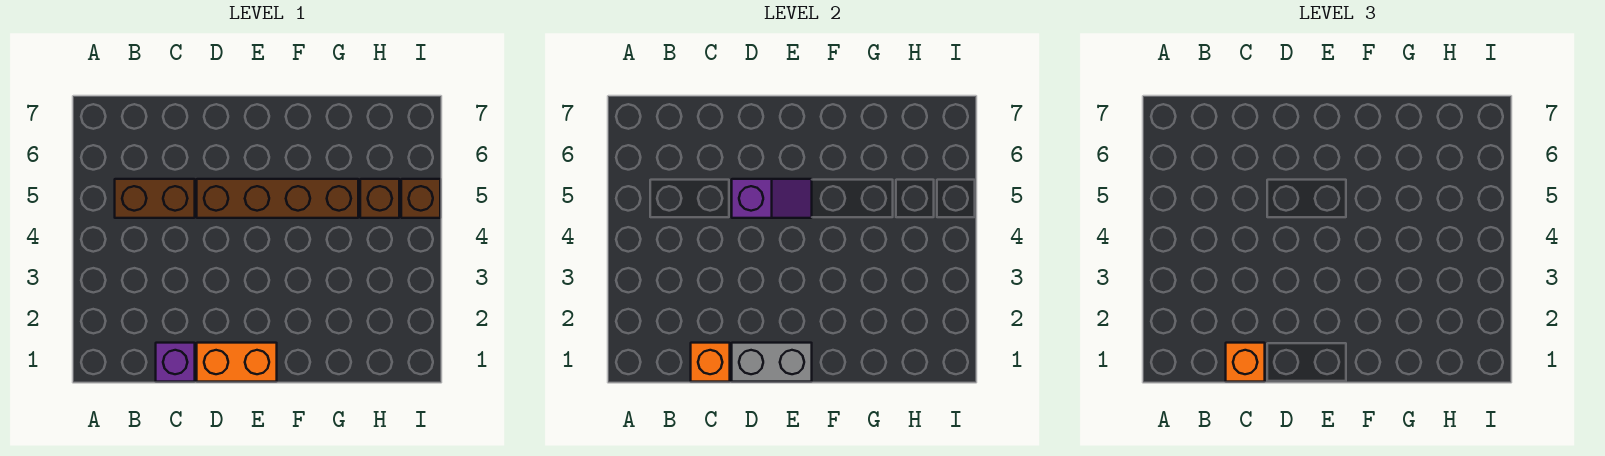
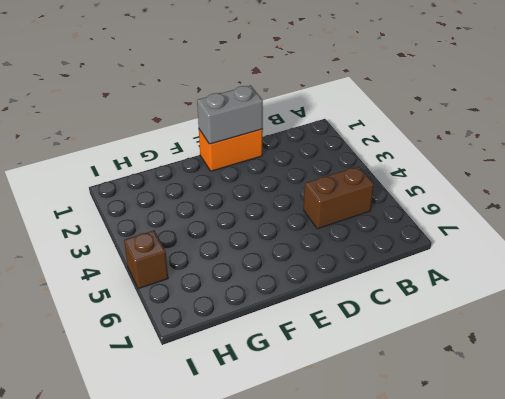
none -> purple 1x1 brick [156,343,195,382]
none -> brown 1x4 brick [197,179,358,218]

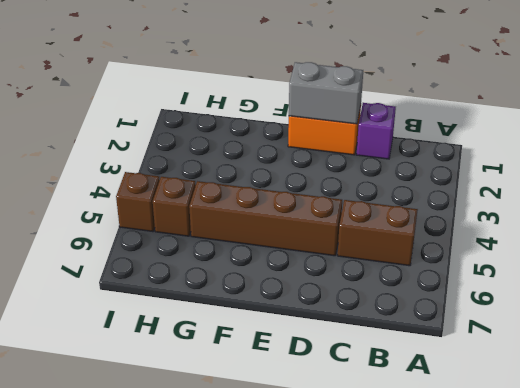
none -> orange 1x1 brick [691,343,730,382]
none -> purple 1x2 slope [732,179,812,218]

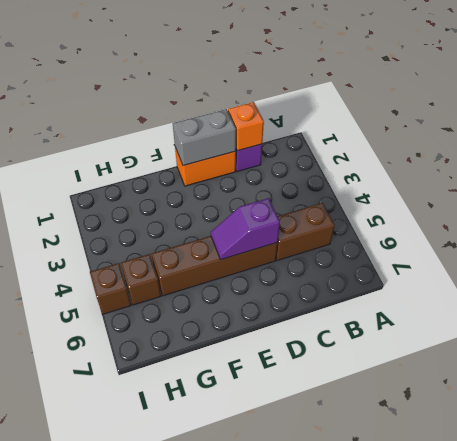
none -> orange 1x1 brick [1226,343,1265,382]

